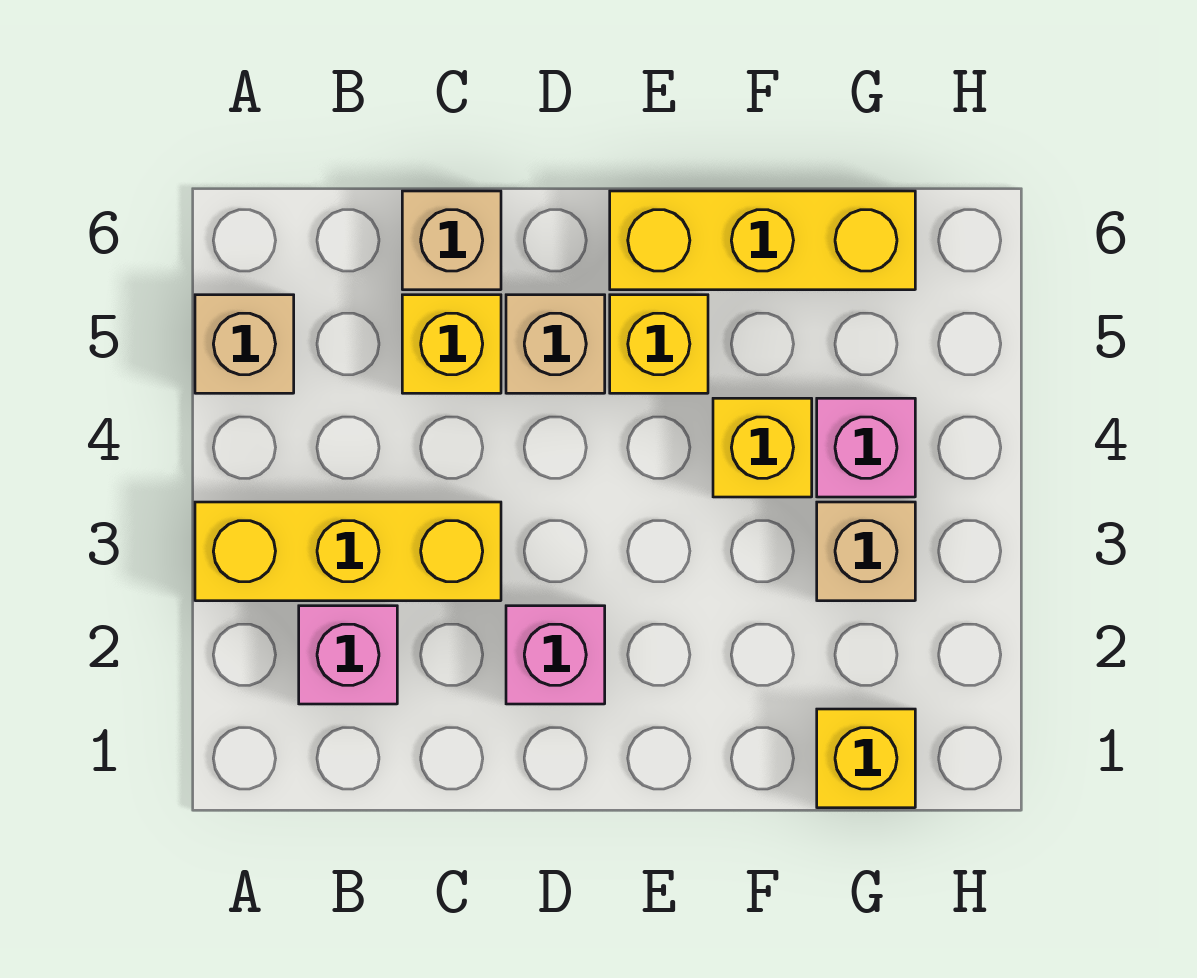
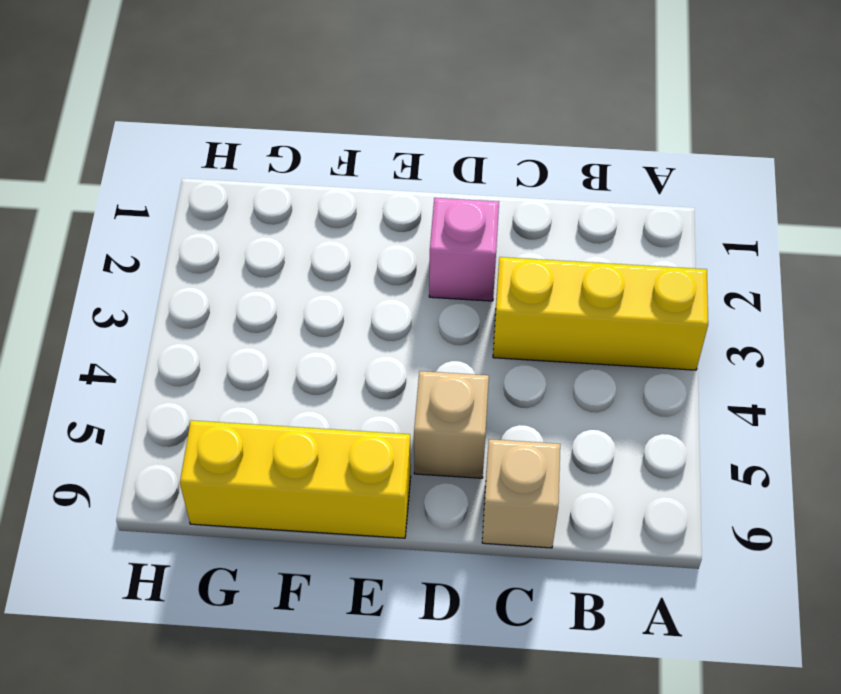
none -> tan 1x1 brick [195,295,294,393]
none -> pink 1x1 brick [299,606,397,704]
none -> yellow 1x1 brick [402,295,501,393]

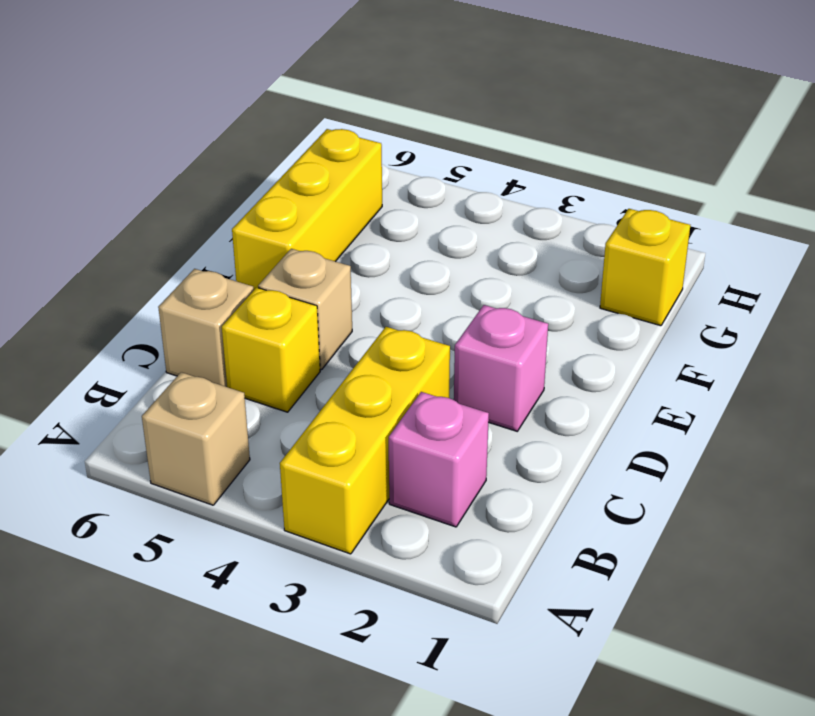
none -> yellow 1x1 brick [610,295,708,393]
none -> yellow 1x1 brick [713,398,812,497]
none -> tan 1x1 brick [817,502,915,601]

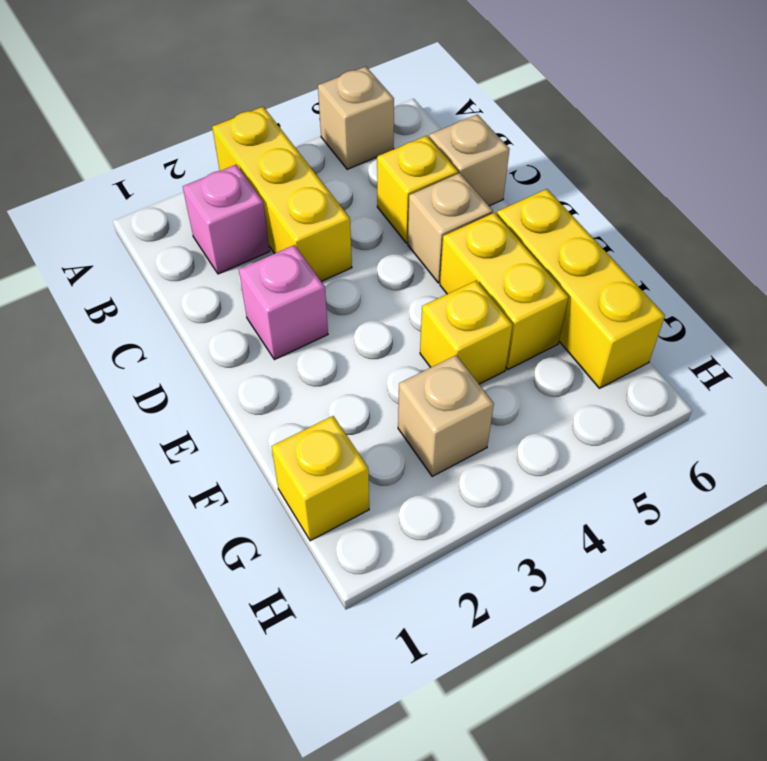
yellow 1x2 brick [440,213,569,369] -> yellow 1x1 brick [610,295,708,393]
none -> pink 1x1 brick [817,398,915,497]

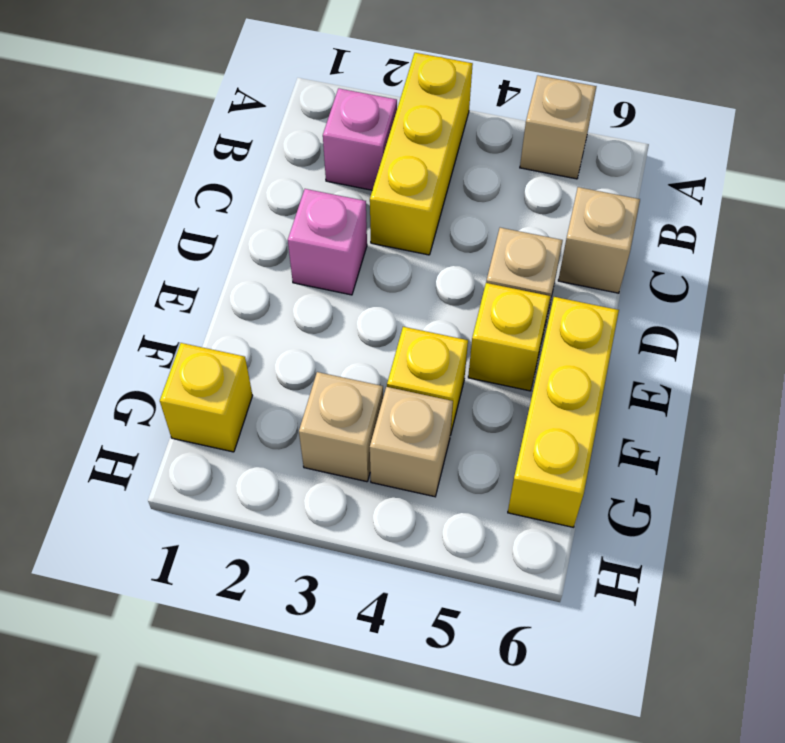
tan 1x1 brick [370,387,453,497] -> pink 1x1 brick [817,398,915,497]
none -> yellow 1x1 brick [402,295,501,393]

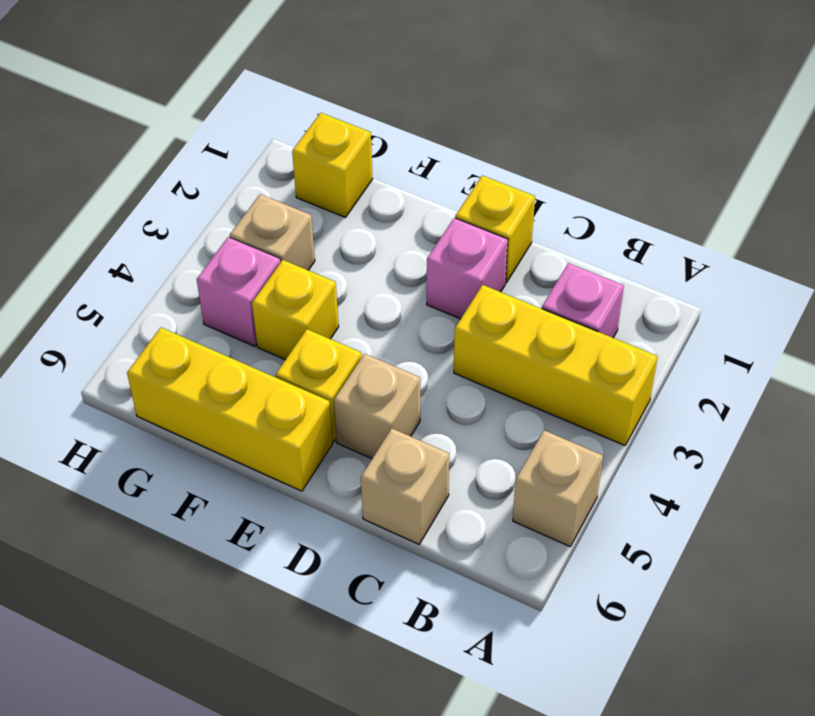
yellow 1x1 brick [455,176,535,283] -> yellow 1x1 brick moved to [402,295,501,393]

